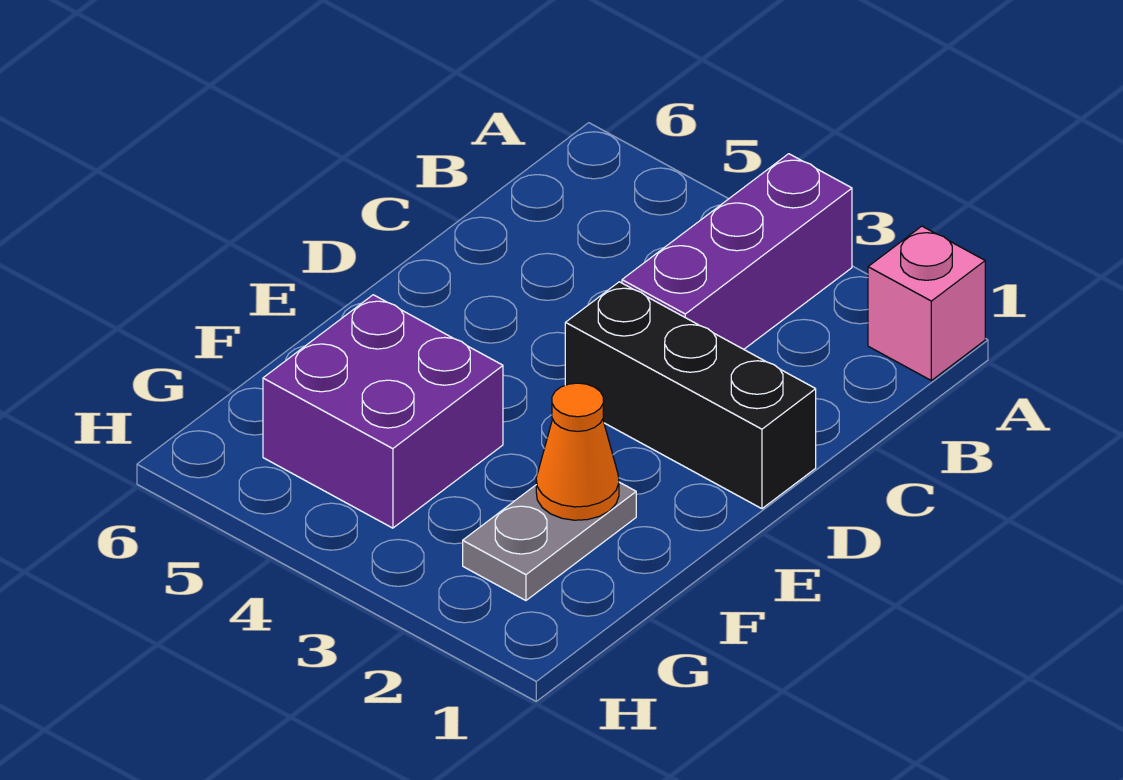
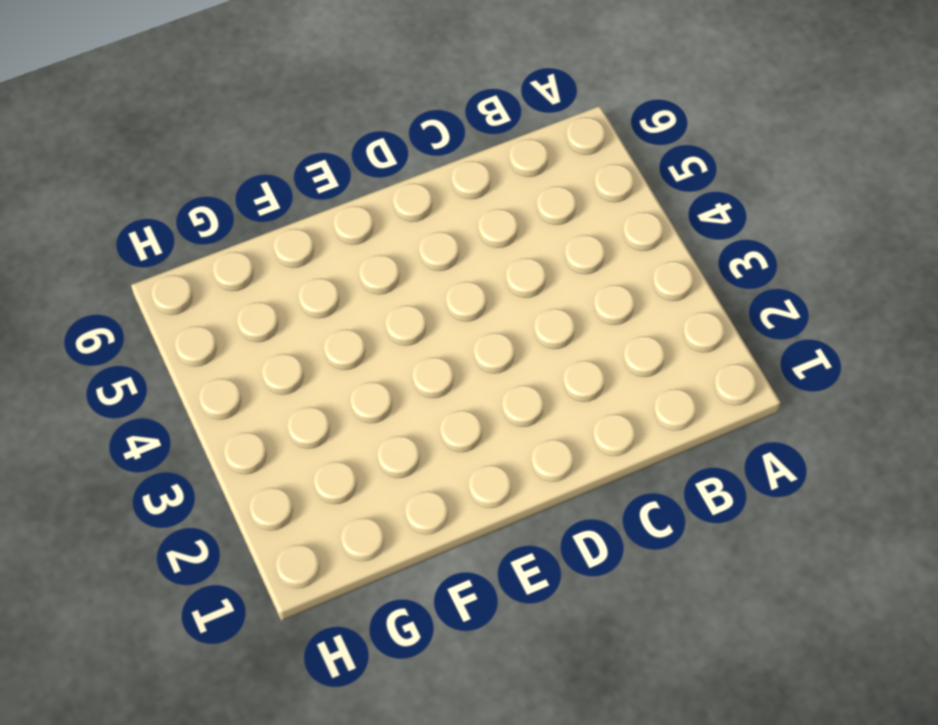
none -> pink 1x1 brick [868,226,985,380]
none -> purple 1x3 brick [622,154,852,349]

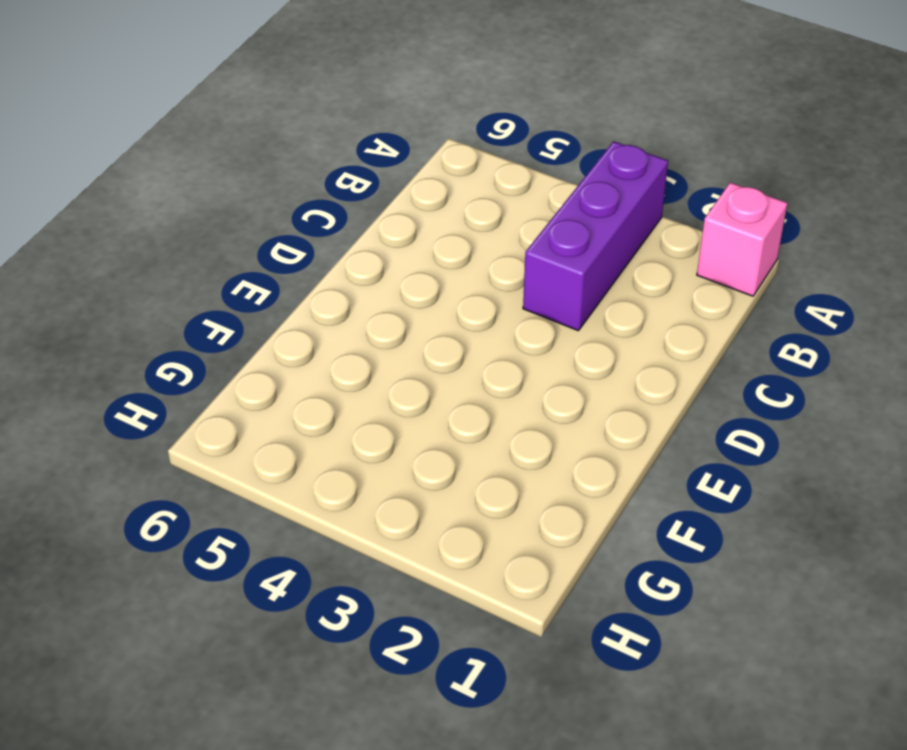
none -> black 1x3 brick [565,282,816,509]
none -> grey 1x2 plate [463,482,636,601]

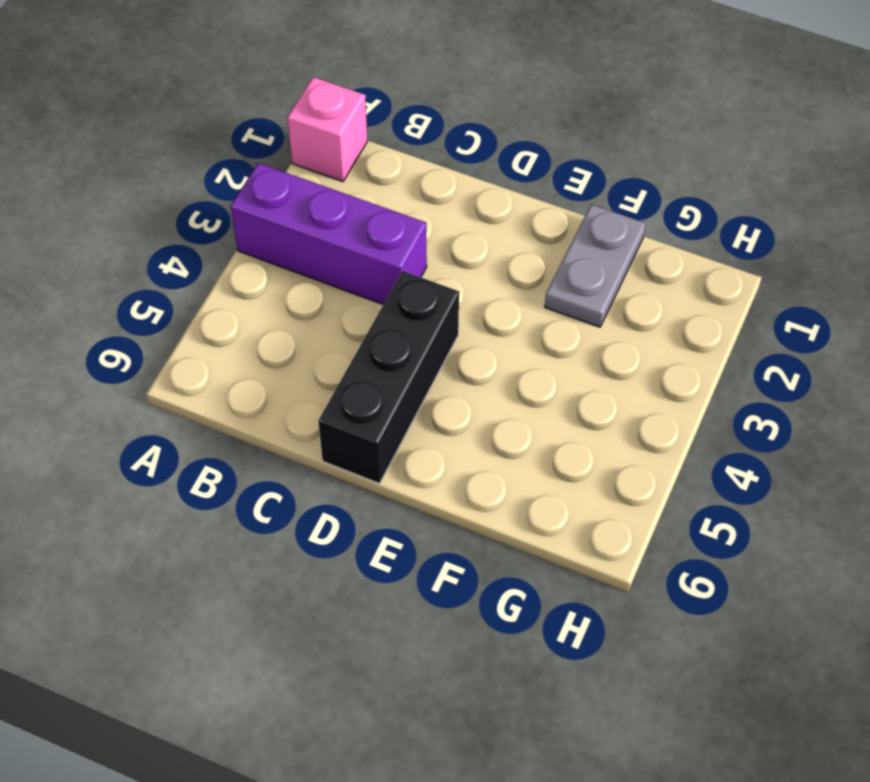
black 1x3 brick [318,271,459,484] -> black 1x3 brick moved to [565,282,816,509]
grey 1x2 plate [545,204,646,327] -> grey 1x2 plate turned to [463,482,636,601]
none -> purple 2x2 brick [263,295,503,528]
none -> orange 1x1 cone [536,383,619,520]

